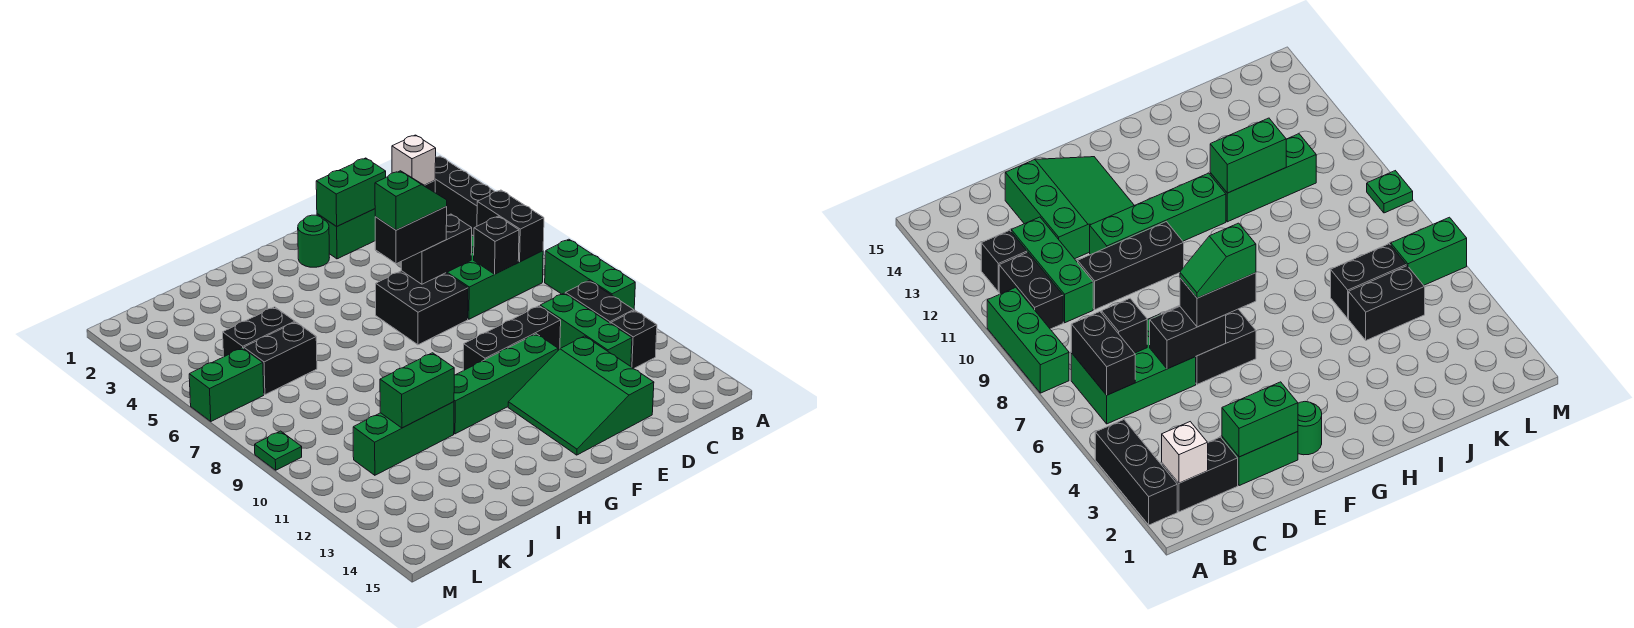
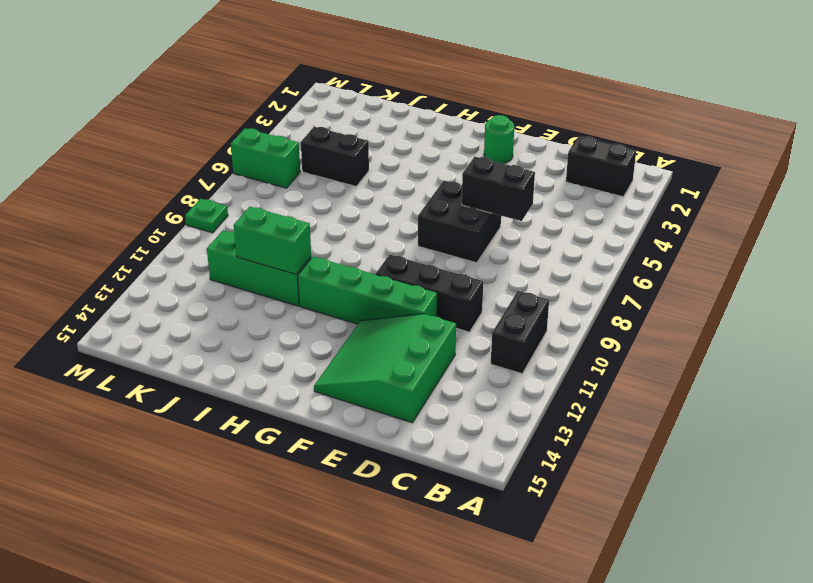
none -> black 1x3 brick [435,156,495,236]
none -> green 1x3 brick [545,239,635,310]
none -> green 2x3 brick [447,236,543,319]

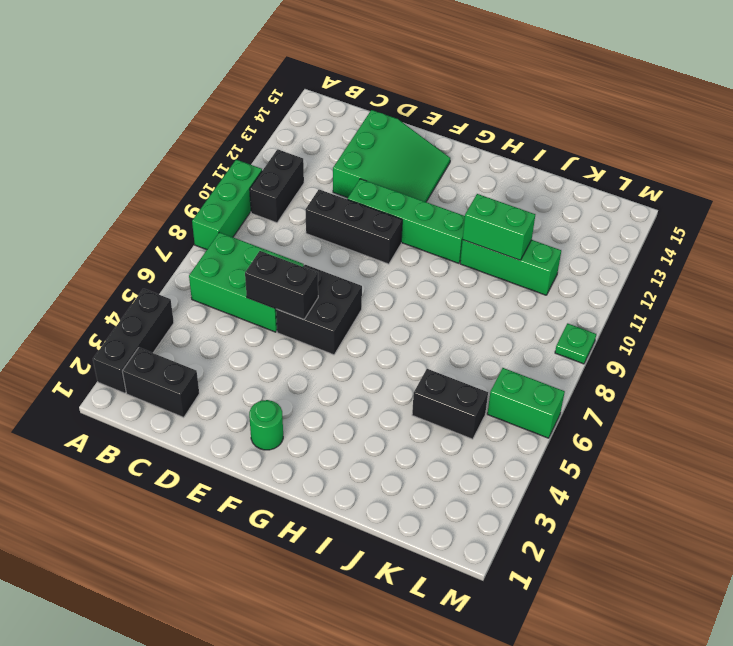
none -> black 1x1 brick [611,310,657,368]
none -> green 1x3 brick [540,293,632,366]
none -> green 1x2 brick [317,209,376,259]

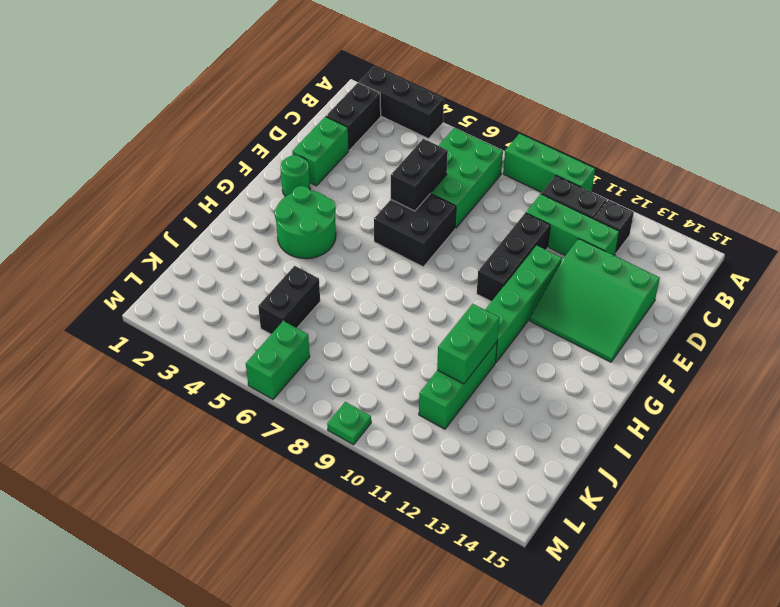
green 2x2 round brick [274,186,336,259] -> none
none -> black 1x2 brick [244,322,317,395]
none -> white 1x1 brick [392,135,436,185]
none -> black 1x2 brick [477,190,544,262]

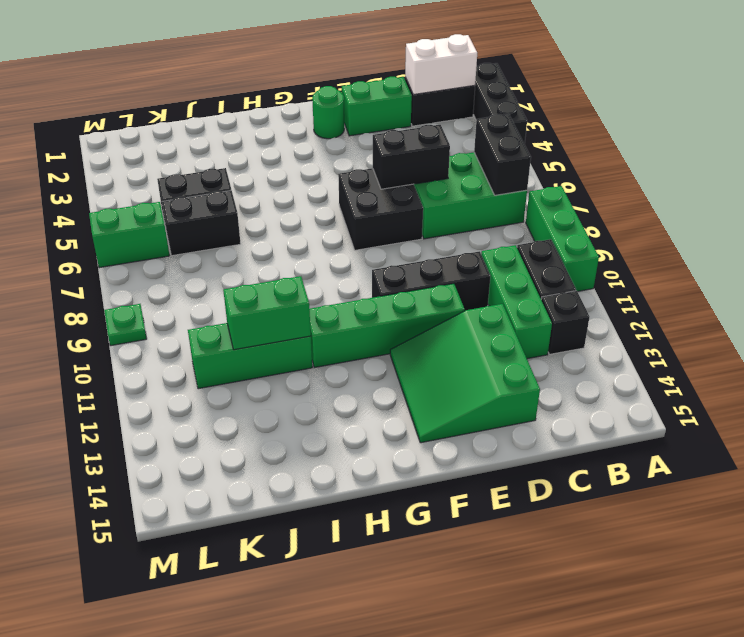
white 1x2 brick [405,34,477,95] -> white 1x1 brick [392,135,436,185]
none -> black 1x1 brick [474,216,519,274]
none -> green 1x2 brick [316,158,386,227]
none -> black 1x2 brick [375,207,447,264]

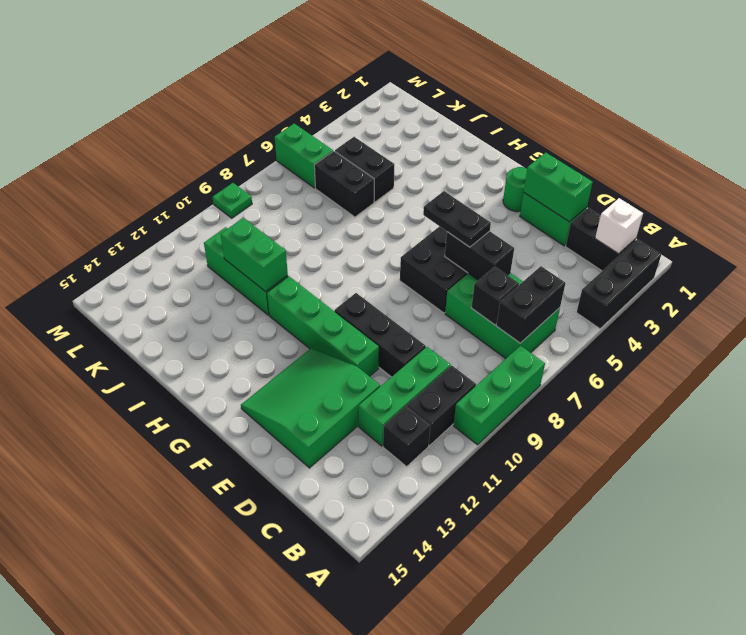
black 1x2 plate [423,191,491,247] -> black 1x2 brick [375,207,447,264]
none -> green 1x2 slope [375,171,447,230]

